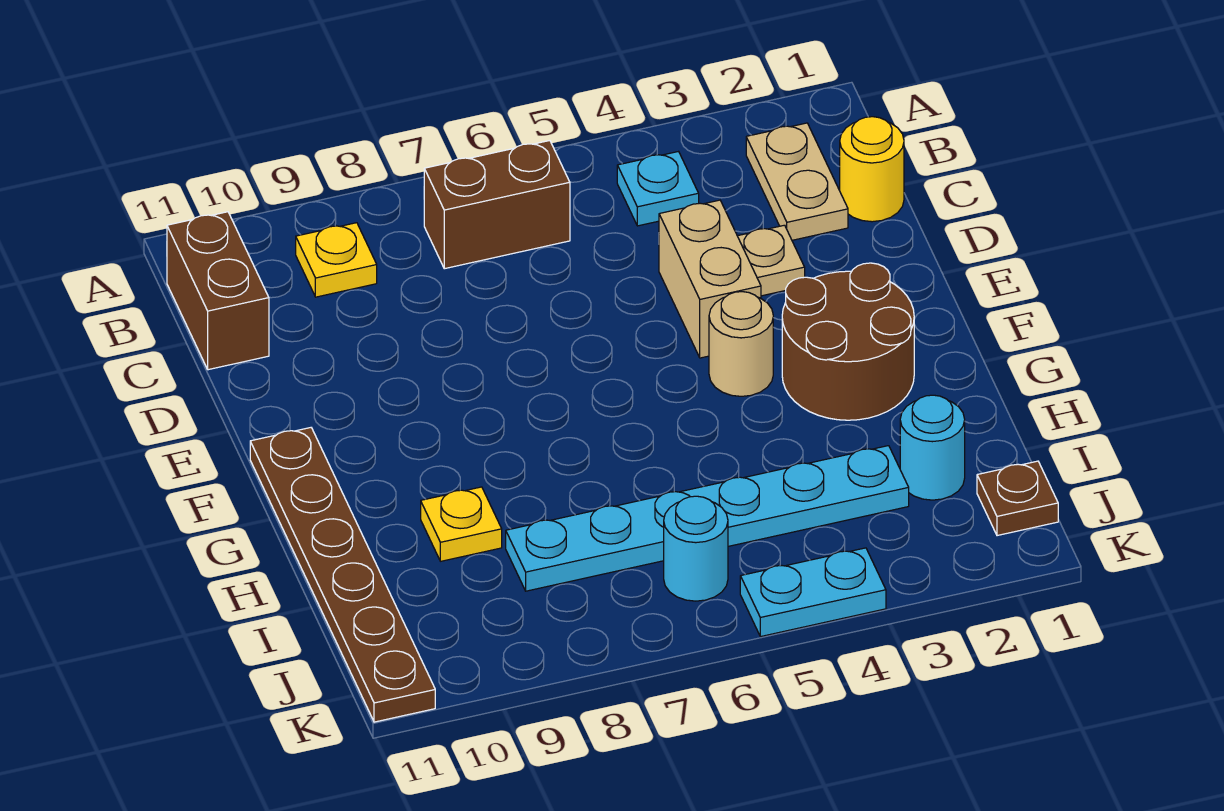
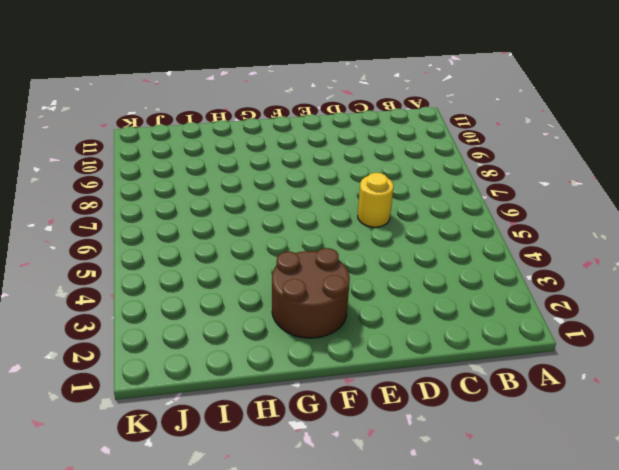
yellow 1x1 round brick [358,173,394,227] -> yellow 1x1 round brick moved to [840,117,904,222]
none -> tan 1x2 plate [746,123,848,240]
none -> cyan 1x1 plate [617,152,699,226]
none -> brown 1x2 brick [424,141,570,269]

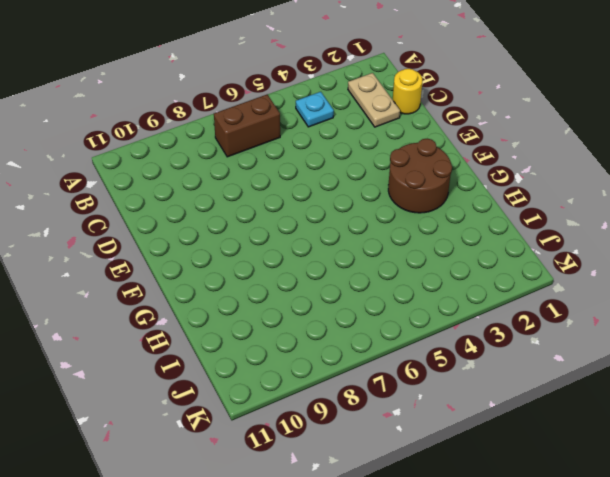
none -> yellow 1x1 plate [296,223,377,297]
none -> brown 1x2 brick [167,212,269,370]
none -> tan 1x1 plate [738,225,805,296]

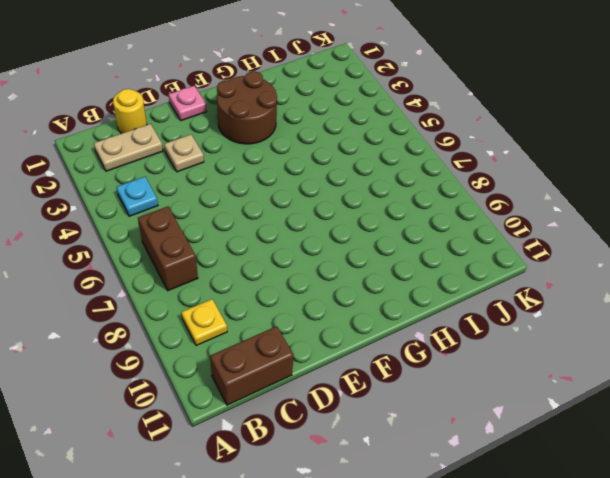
pink 1x1 plate [169,86,207,121] -> none
none -> tan 1x2 brick [659,200,761,358]
none -> tan 1x1 round brick [709,292,773,396]
none -> brown 1x6 plate [250,428,435,722]

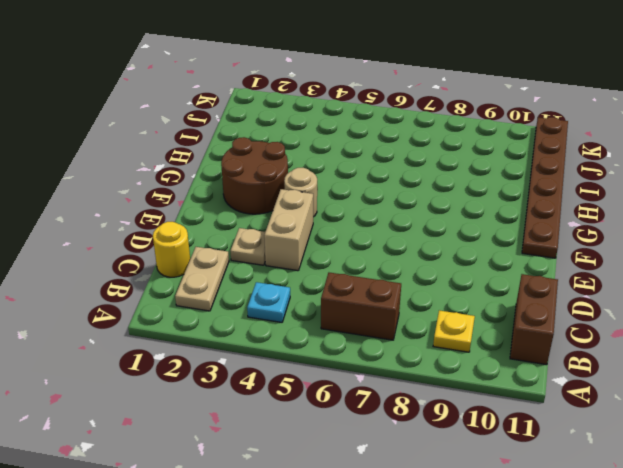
none -> yellow 1x1 plate [421,487,502,561]
none -> cyan 1x1 round brick [900,395,965,500]
none -> cyan 1x6 plate [506,446,909,591]

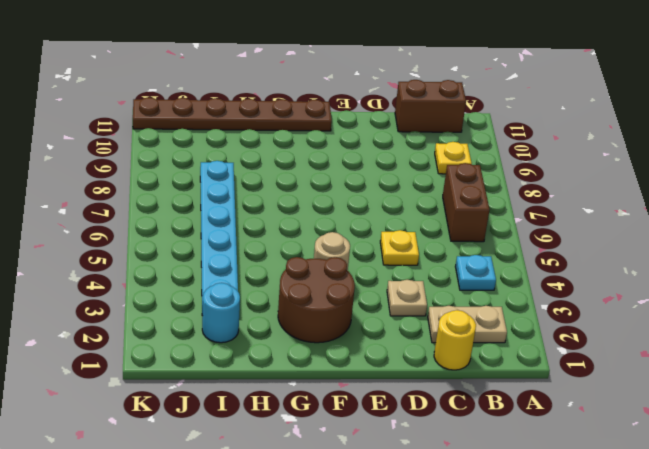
yellow 1x1 plate [380,230,419,265] -> yellow 1x1 plate moved to [421,487,502,561]
none -> tan 1x2 brick [659,200,761,358]
none -> brown 1x1 plate [977,461,1058,536]
none -> cyan 1x1 round brick [664,496,728,601]

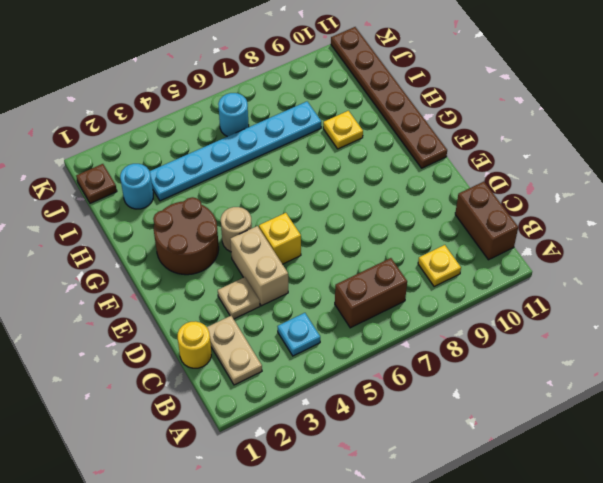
yellow 1x1 brick [259,213,301,264] -> none
none -> cyan 1x2 plate [740,548,886,637]

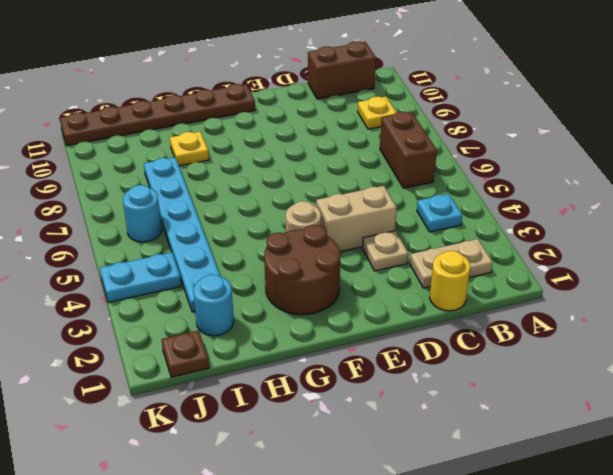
cyan 1x2 plate [100,252,181,302] -> cyan 1x2 plate turned to [740,548,886,637]

